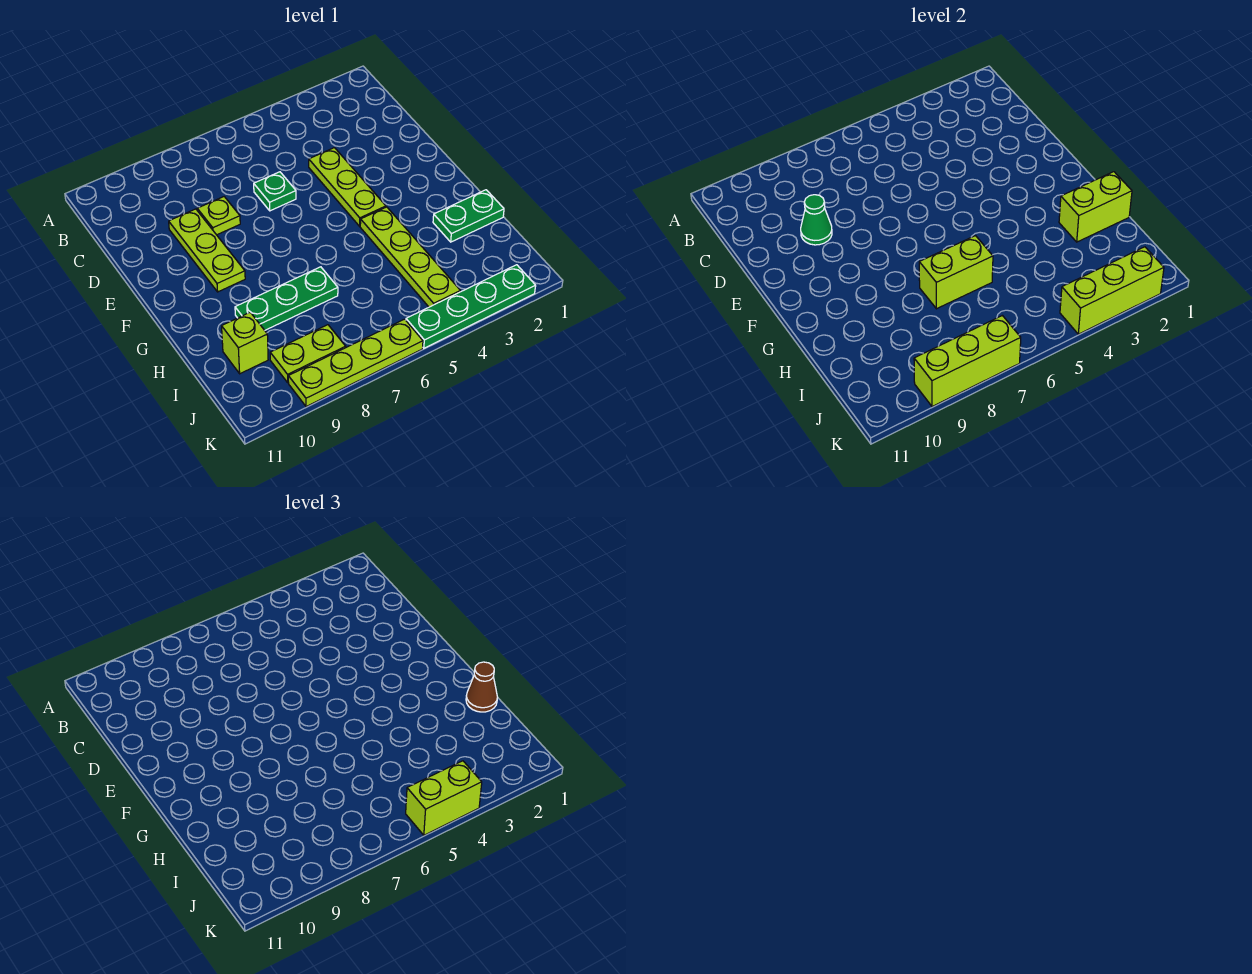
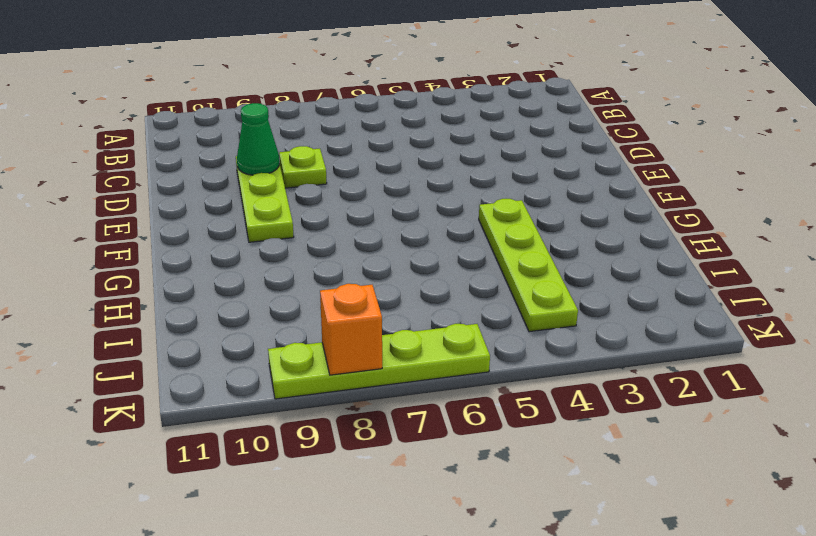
orange 1x1 brick [320,284,382,375] -> lime 1x3 brick [914,316,1021,407]
none -> lime 1x3 plate [309,148,386,226]
none -> green 1x1 plate [254,172,296,211]
none -> green 1x2 plate [433,190,504,242]

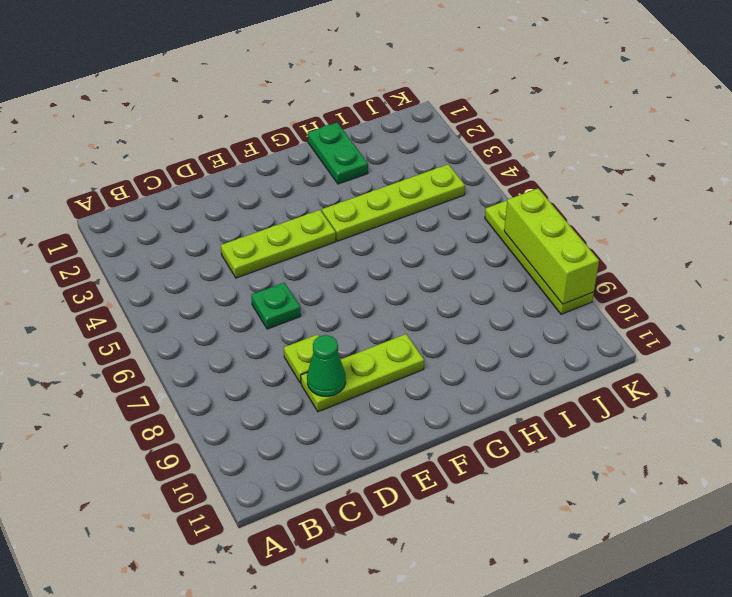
none -> green 1x3 plate [235,267,338,330]
none -> lime 1x1 brick [222,312,268,374]
none -> lime 1x2 plate [270,325,346,382]

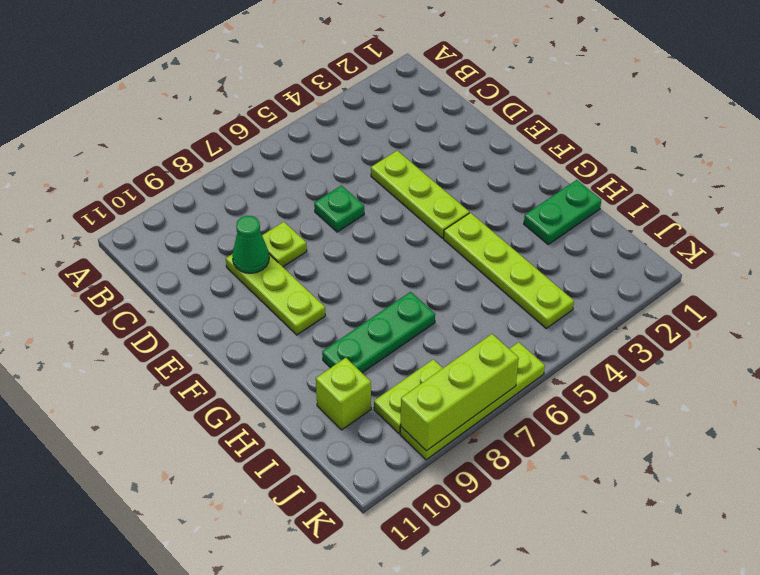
none -> green 1x4 plate [406,265,536,348]
none -> lime 1x2 brick [1059,172,1132,242]
none -> lime 1x2 brick [919,236,993,309]

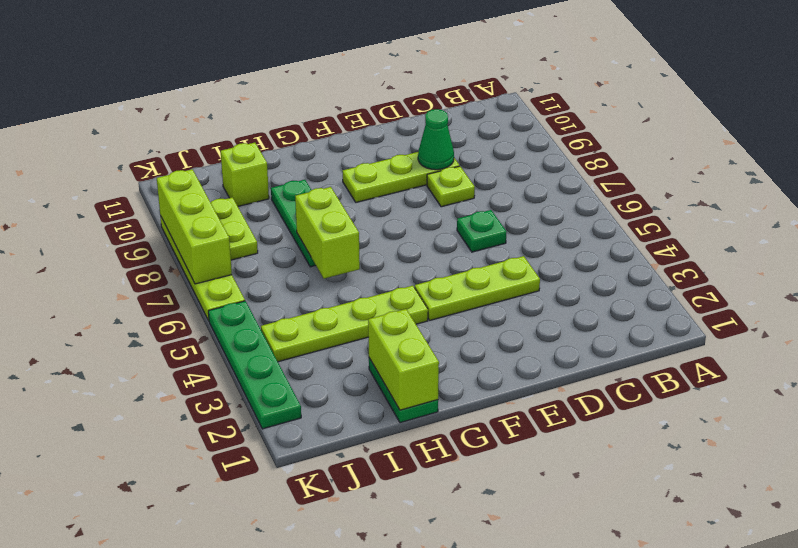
none -> lime 1x3 brick [1060,247,1164,334]
none -> brown 1x1 cone [466,662,498,712]
none -> lime 1x2 brick [406,761,482,835]

